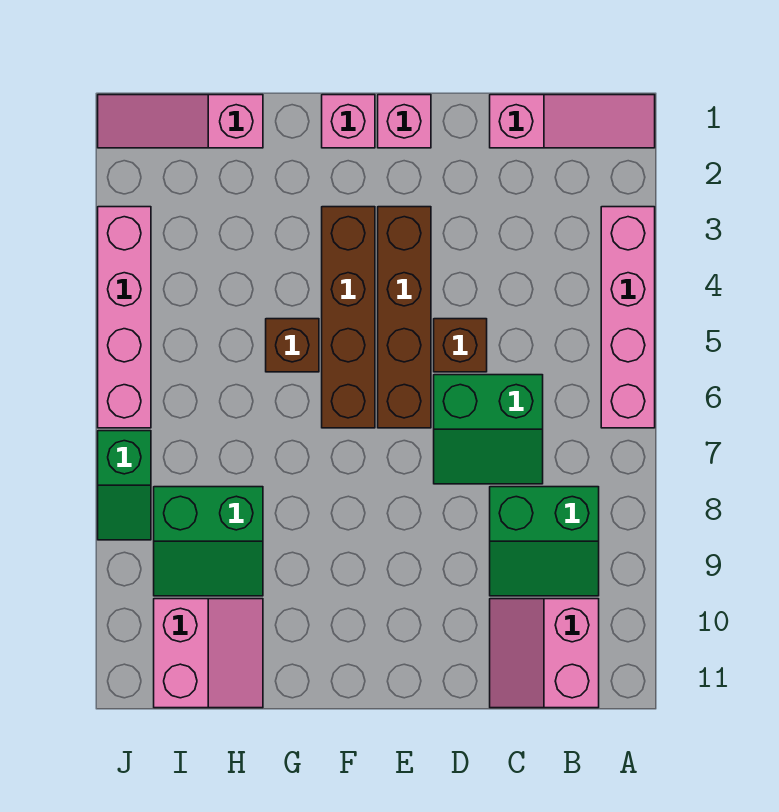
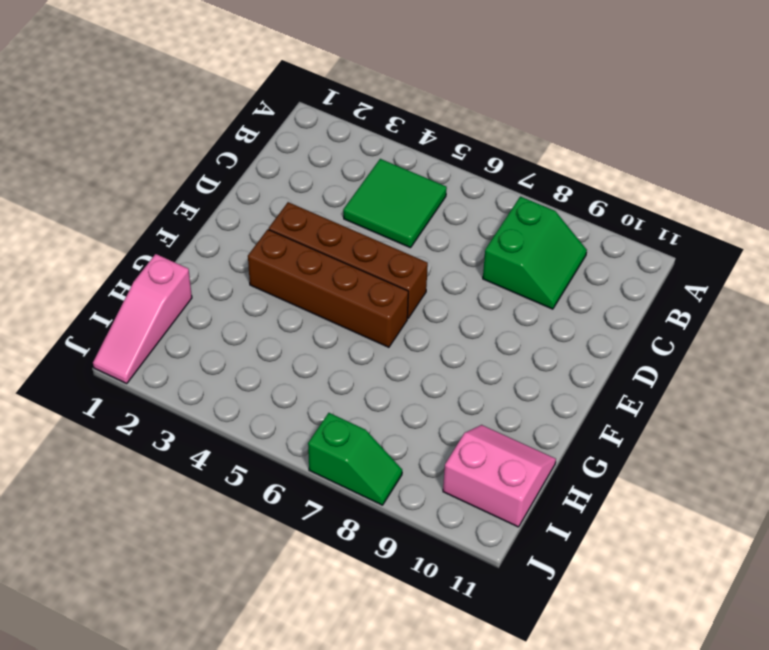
green 2x2 tile [343,159,447,248] -> none
none -> pink 1x3 slope [490,95,655,148]
none -> pink 1x4 brick [601,207,655,428]
none -> pink 2x2 slope [490,599,599,708]

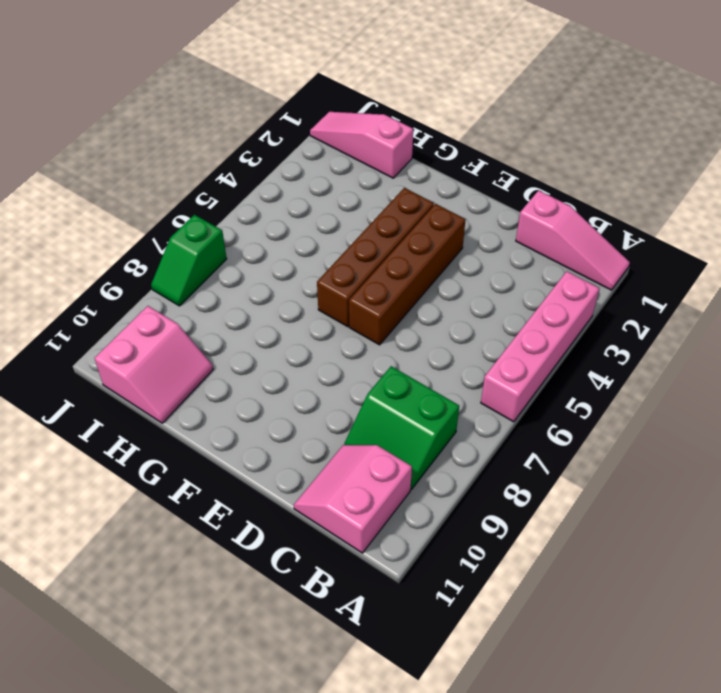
none -> green 2x2 slope [434,375,543,484]
none -> brown 1x1 brick [434,319,487,372]
none -> pink 1x1 brick [378,95,431,148]

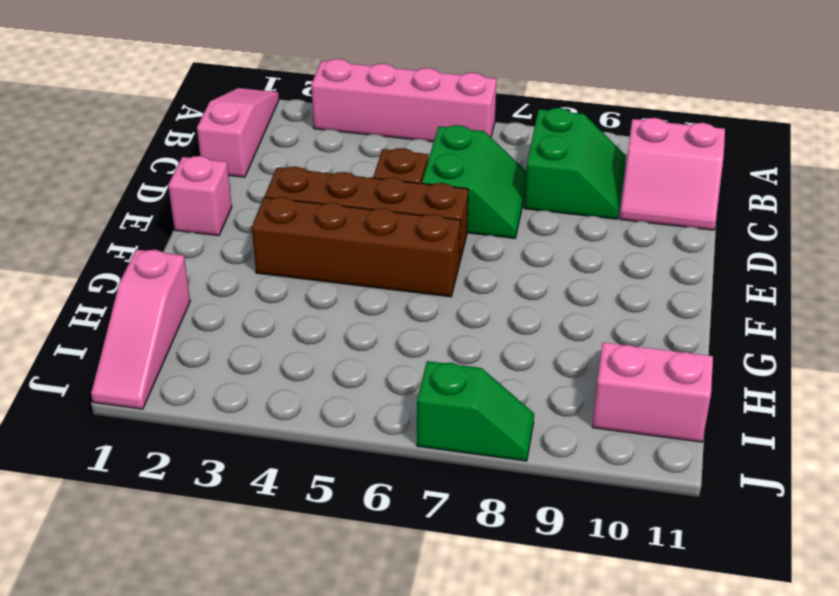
none -> pink 1x1 brick [322,95,375,148]
none -> brown 1x1 brick [266,319,319,372]
none -> green 2x2 slope [154,487,263,596]

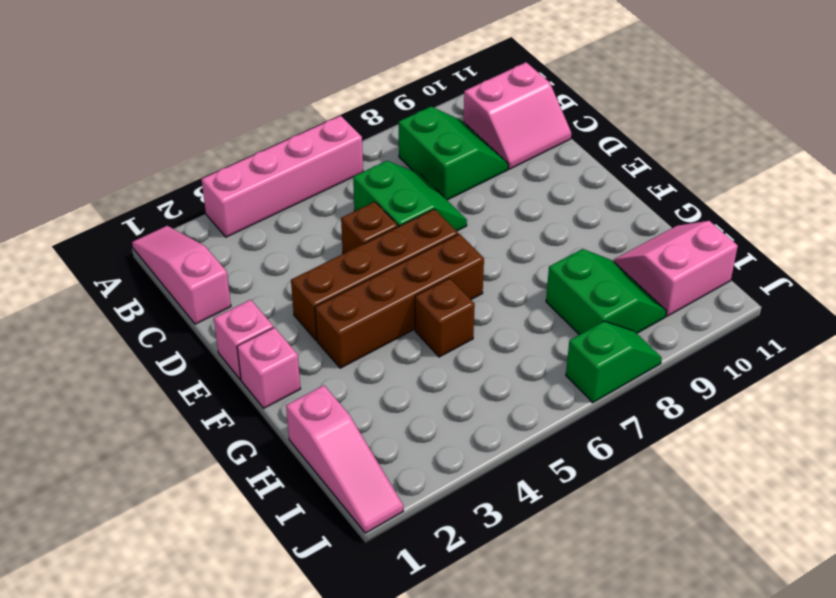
none -> pink 1x4 brick [98,207,151,428]

